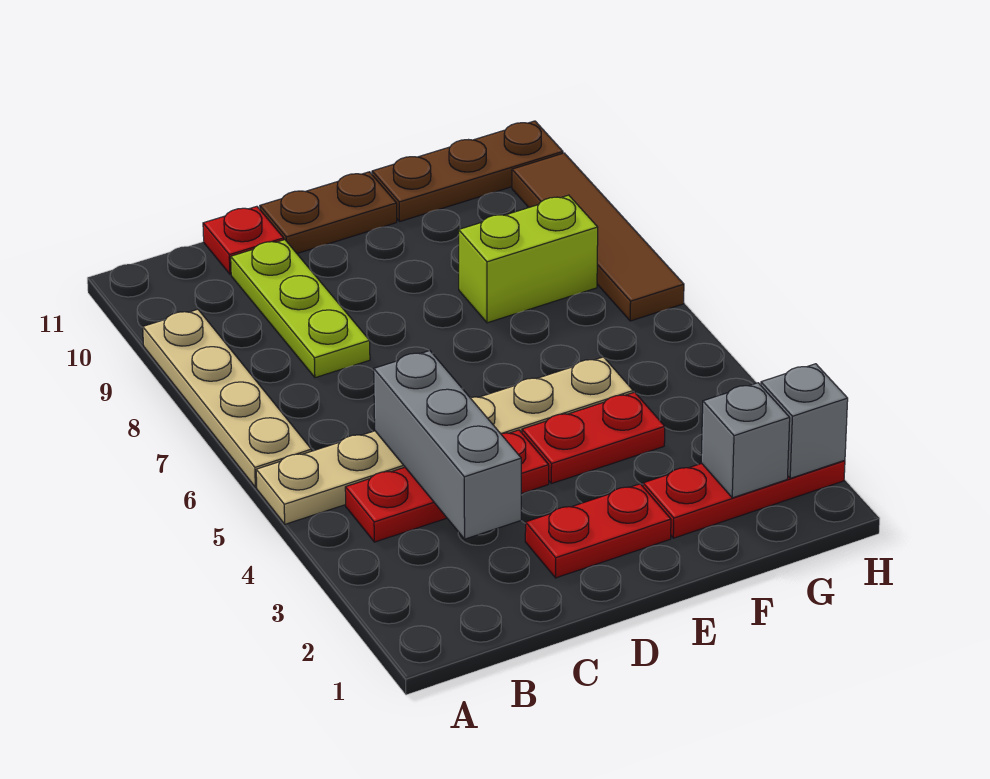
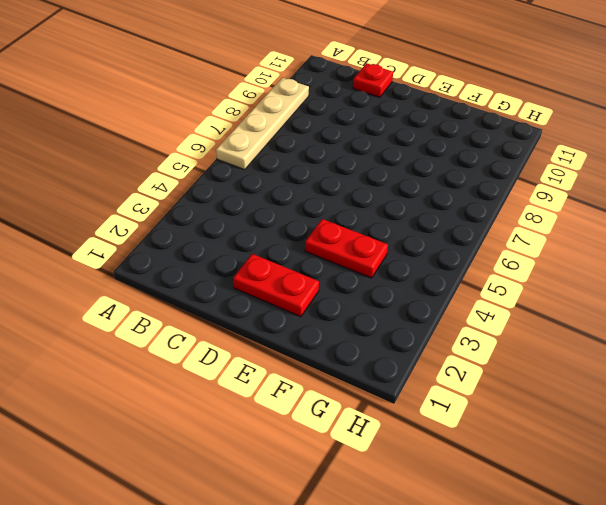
none -> tan 1x6 plate [256,357,633,524]
none -> red 1x3 plate [345,430,549,542]
none -> lime 1x3 plate [231,240,370,378]

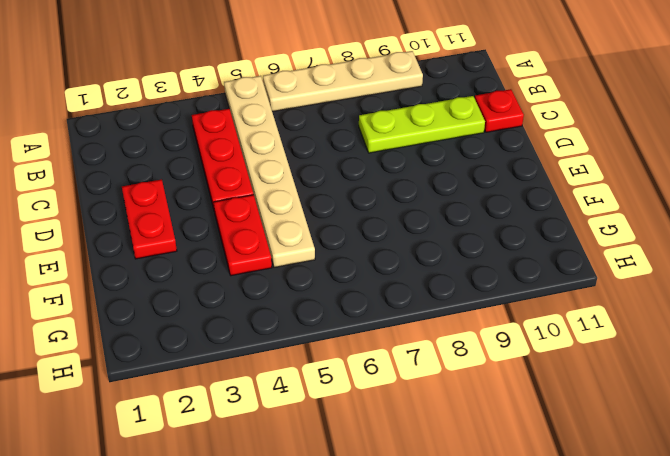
none -> brown 1x2 plate [260,172,397,253]
none -> red 1x3 plate [643,460,845,538]
none -> lime 1x2 brick [459,195,598,323]

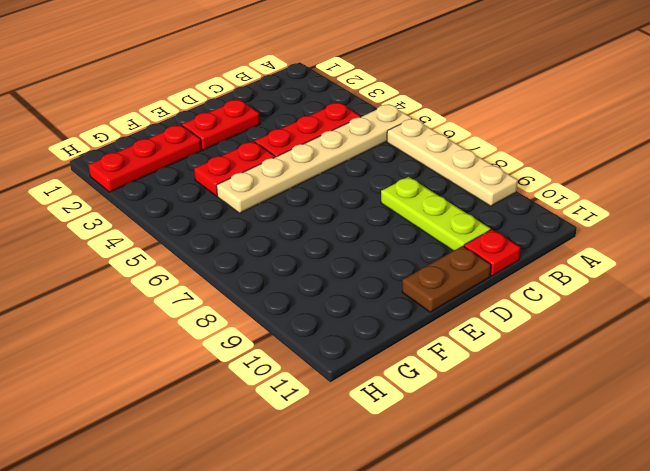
none -> lime 1x2 brick [459,195,598,323]
none -> brown 1x3 plate [372,121,563,222]
none -> brown 1x4 tile [512,153,684,321]

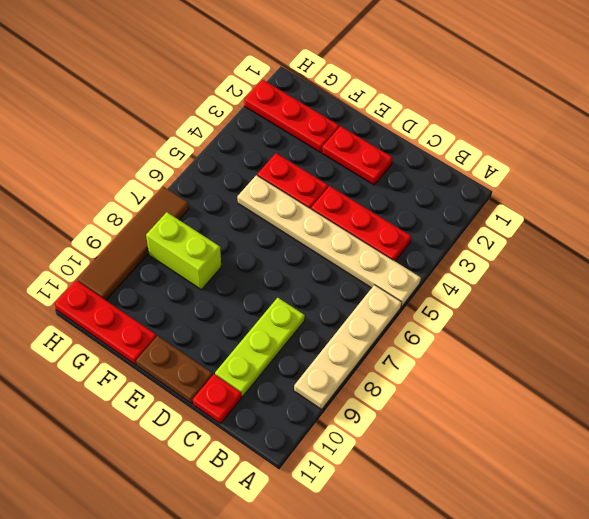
red 1x3 plate [54,280,157,365] -> brown 1x3 plate [372,121,563,222]
none -> grey 1x3 brick [374,351,521,539]
none -> grey 1x1 brick [701,383,790,498]
none -> grey 1x1 brick [761,364,848,478]

